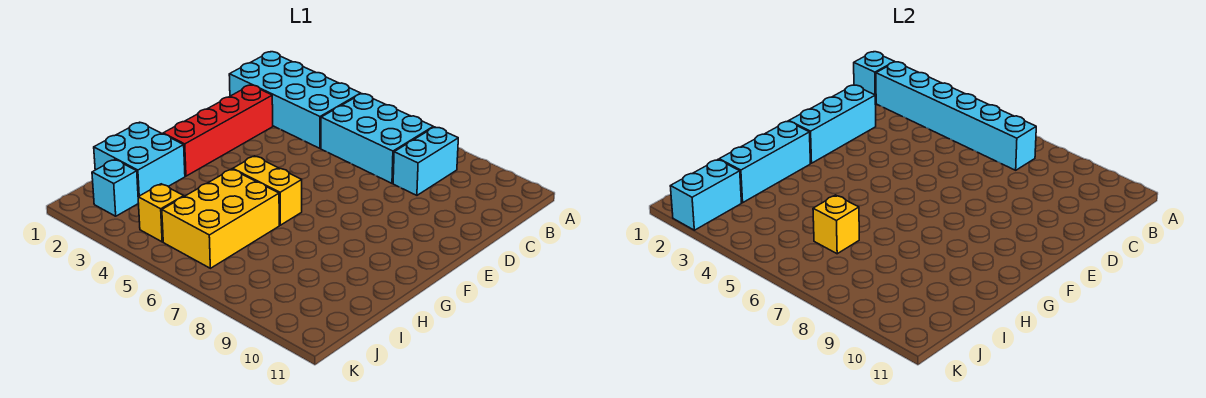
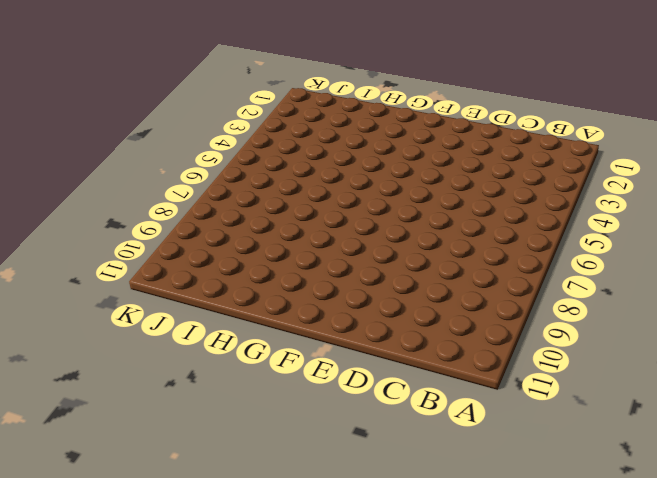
none -> cyan 2x4 brick [229,52,361,148]
none -> cyan 2x3 brick [321,94,433,183]
none -> cyan 1x2 brick [393,127,458,195]

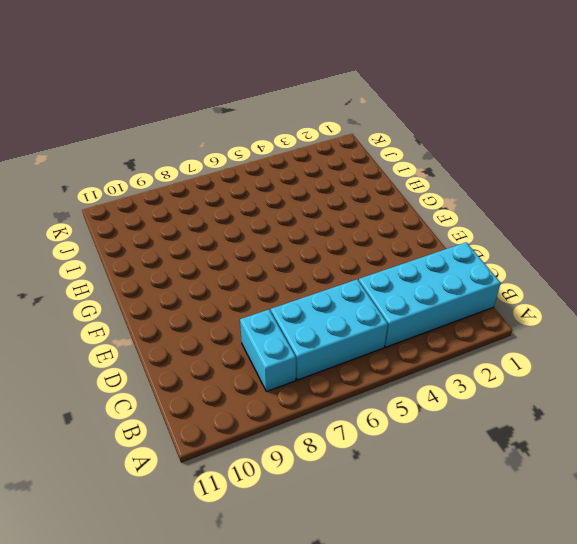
none -> red 1x4 brick [163,85,273,176]
none -> yellow 1x2 brick [233,156,302,225]
none -> cyan 2x2 brick [94,122,185,197]

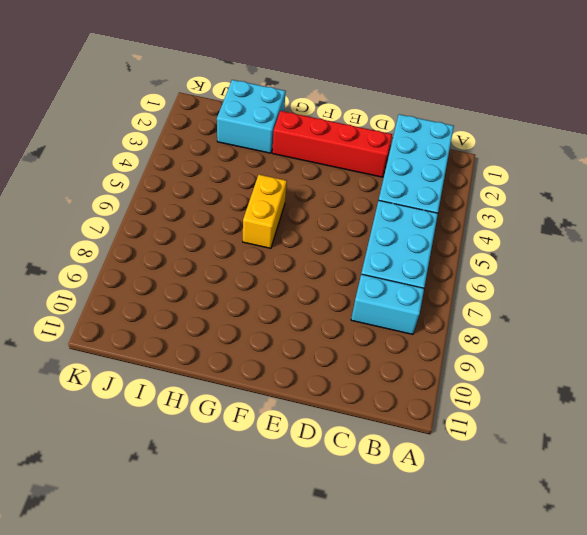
none -> yellow 2x3 brick [162,169,279,268]
none -> cyan 1x1 brick [92,160,139,216]
none -> yellow 1x1 brick [138,184,184,242]

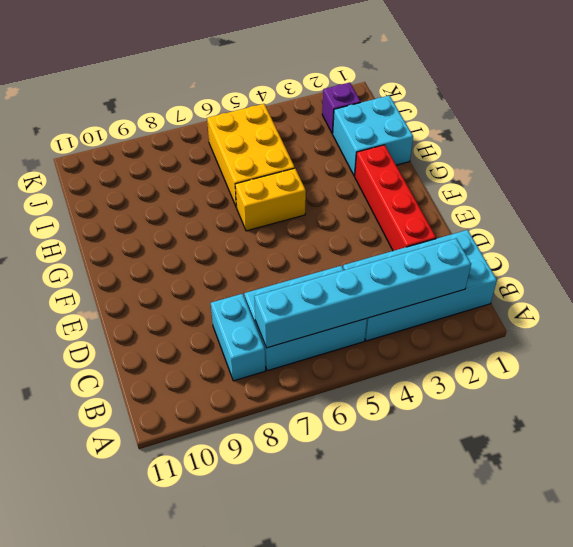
purple 1x1 brick [322,83,361,134] -> cyan 1x1 brick [92,160,139,216]
none -> yellow 1x1 brick [138,184,184,242]
none -> cyan 1x1 brick [854,52,894,103]
none -> cyan 1x3 brick [789,85,876,163]

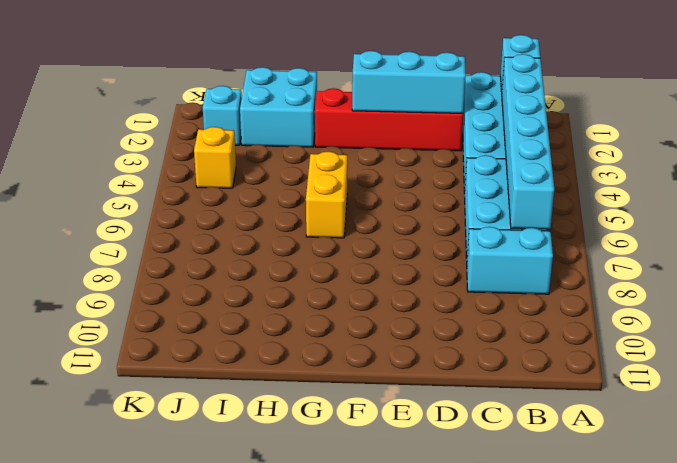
none -> yellow 2x3 brick [162,169,279,268]
none -> cyan 1x3 brick [719,121,810,203]
none -> yellow 1x1 brick [813,195,859,254]

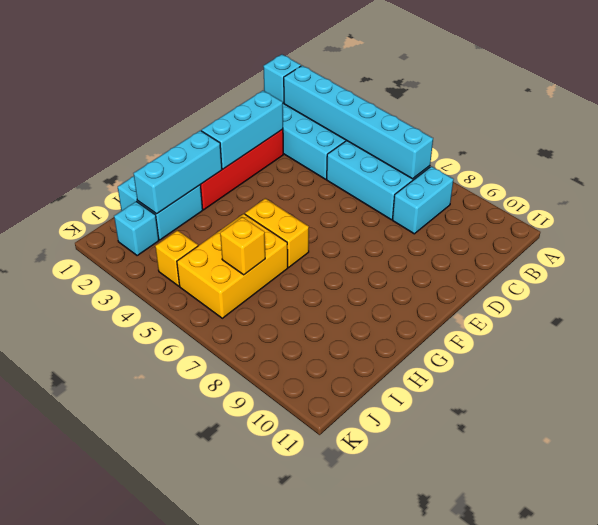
none -> cyan 1x2 brick [670,160,741,230]

